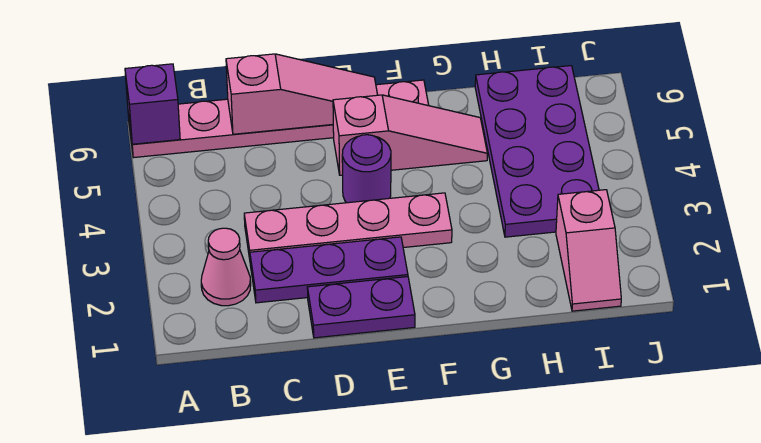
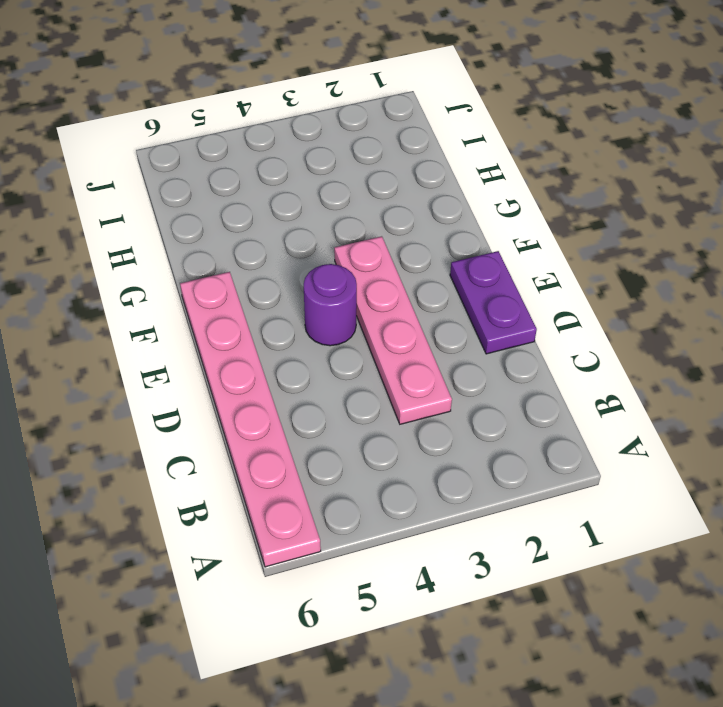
none -> pink 1x1 cone [201,228,251,306]
none -> purple 1x3 plate [250,237,408,303]

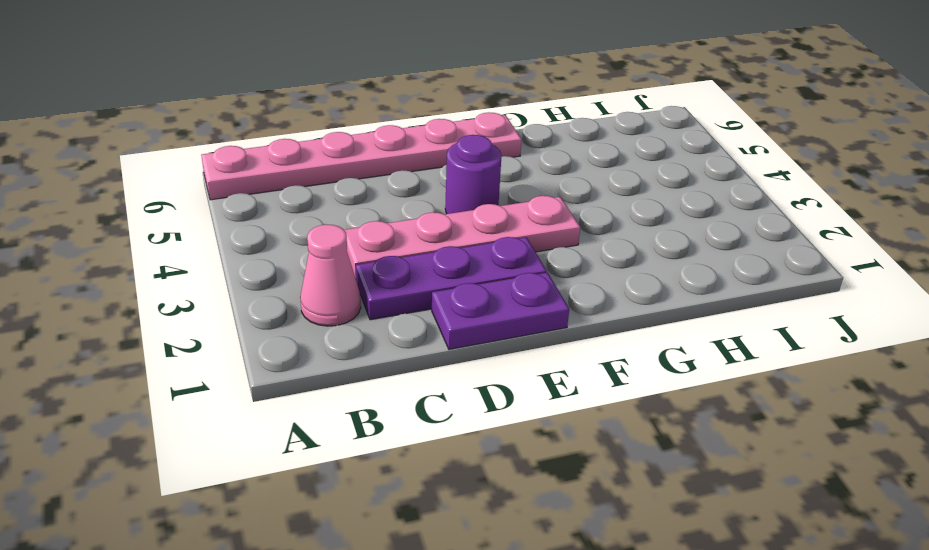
none -> pink 1x3 slope [333,95,488,175]
none -> purple 2x4 plate [475,66,599,237]

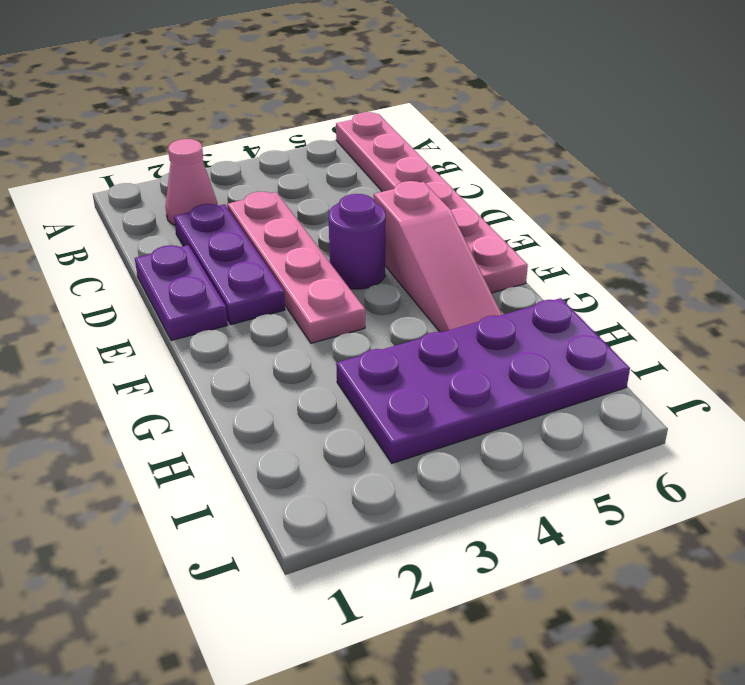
none -> pink 1x2 slope [556,190,621,311]
none -> purple 1x1 brick [125,64,180,144]

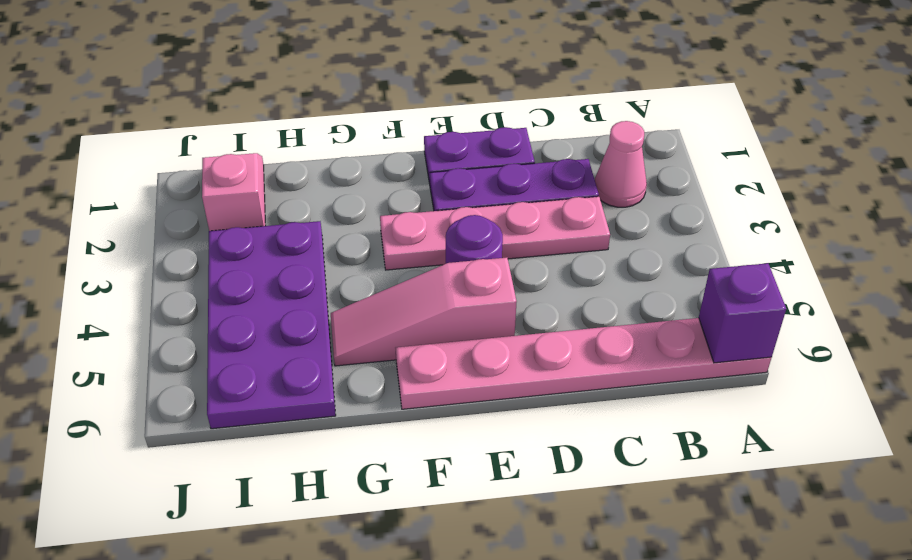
none -> pink 1x3 slope [226,54,378,134]

